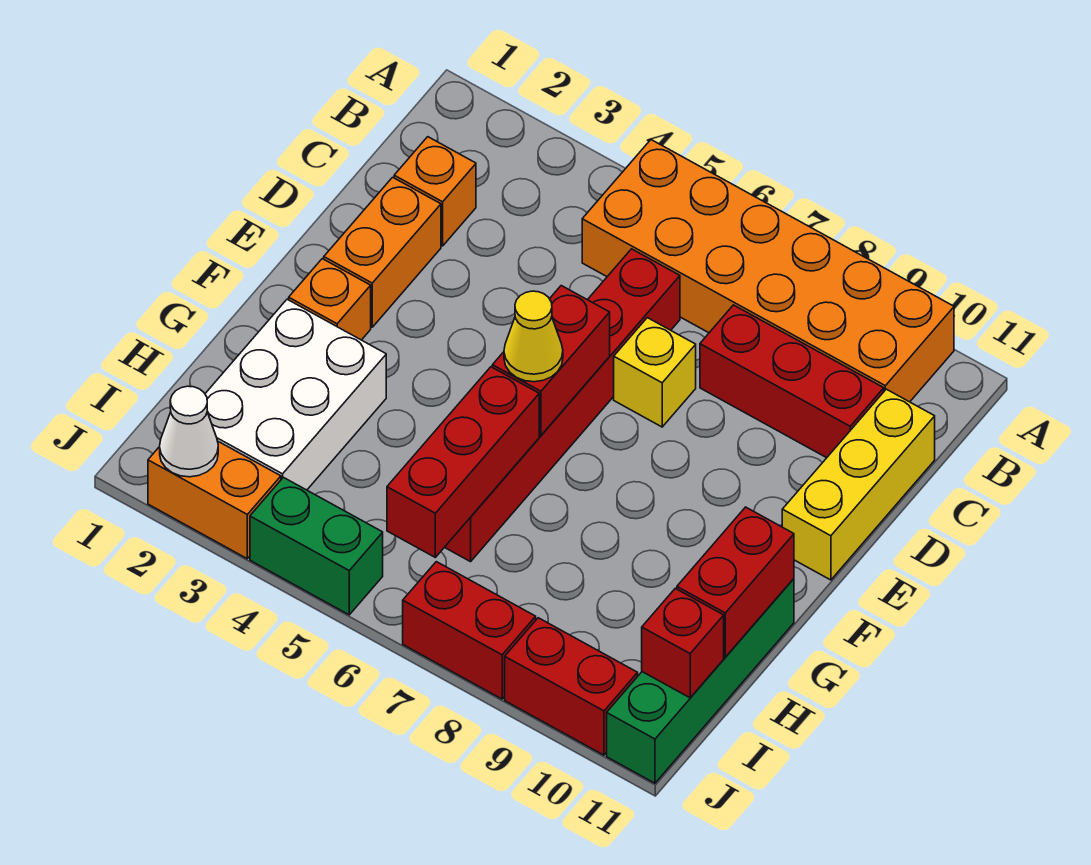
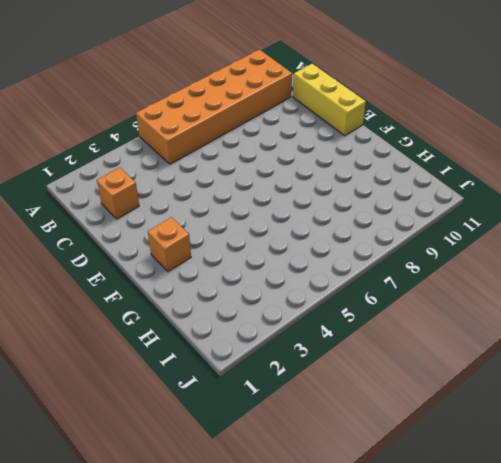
none -> red 1x6 brick [445,249,680,562]
none -> red 1x3 brick [700,305,884,458]
none -> orange 1x2 brick [324,177,441,327]

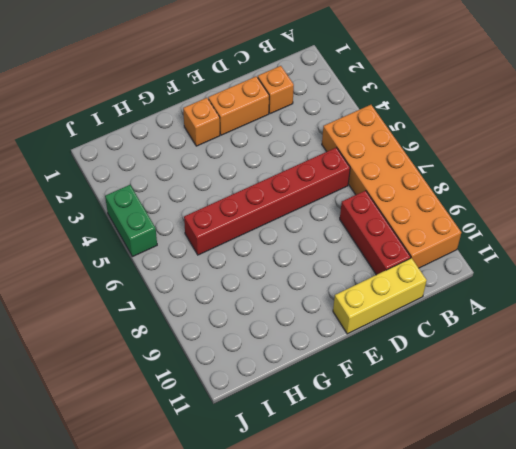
none -> yellow 1x1 brick [614,318,696,427]
none -> white 2x3 brick [205,299,386,490]
none -> green 1x4 brick [607,579,794,783]

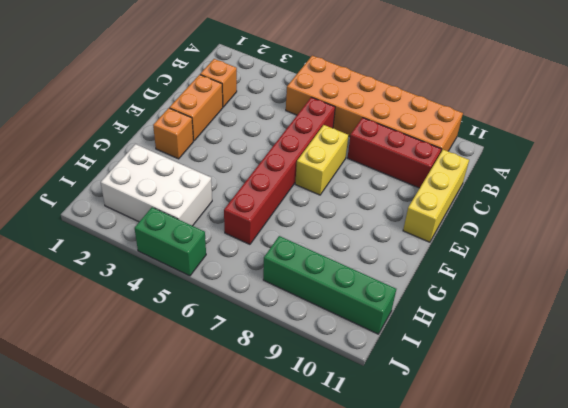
yellow 1x2 brick [295,125,349,195] -> yellow 1x1 brick [614,318,696,427]
white 2x3 brick [101,144,212,226] -> white 2x3 brick turned to [205,299,386,490]
green 1x4 brick [263,236,396,334] -> green 1x4 brick turned to [607,579,794,783]
none -> orange 1x2 brick [148,442,281,559]
none -> red 1x2 brick [403,562,536,699]
none -> red 1x2 brick [505,618,638,755]

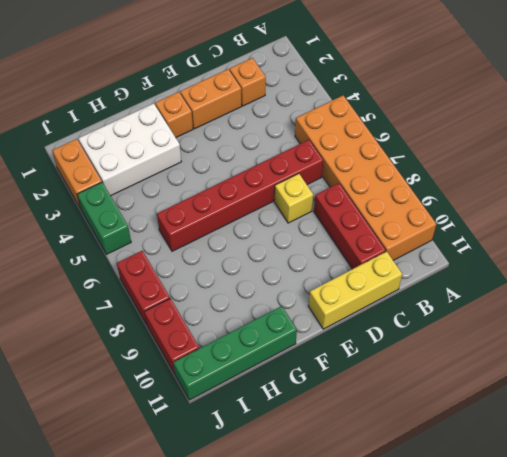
none -> red 1x2 brick [492,286,610,435]
none -> red 1x3 brick [387,367,539,557]
none -> red 1x2 brick [677,507,794,657]

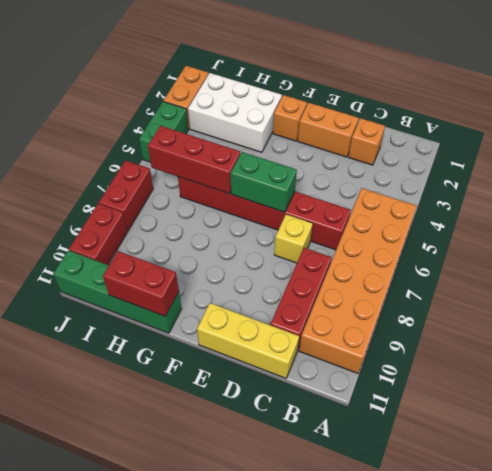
green 1x2 brick [230,152,297,212] -> red 1x2 brick [492,286,610,435]
none -> red 1x1 brick [642,588,724,698]
none -> white 1x1 cone [160,386,218,477]
none -> yellow 1x1 cone [504,291,563,382]

